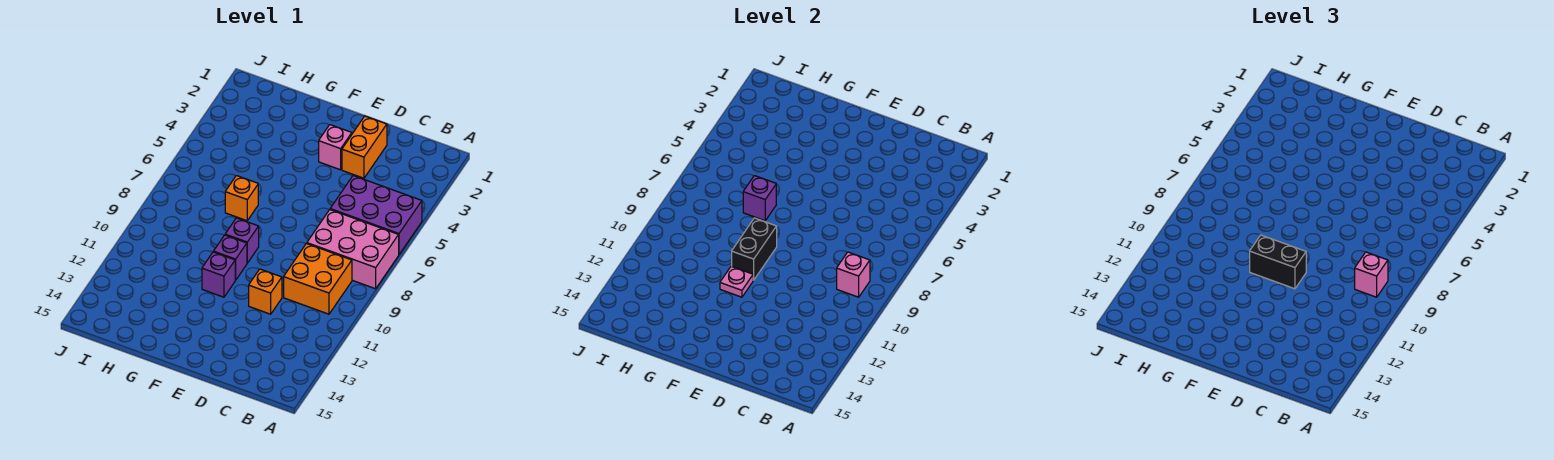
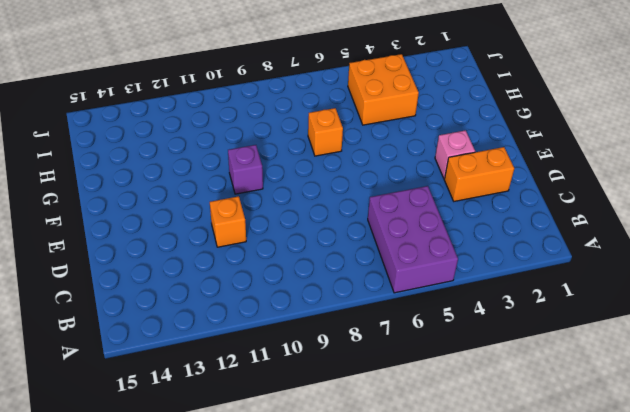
orange 2x2 brick [348,54,419,125] -> orange 2x2 brick moved to [284,244,352,314]
none -> pink 2x3 brick [307,210,399,289]
none -> purple 1x1 brick [225,218,259,263]
none -> purple 1x1 brick [202,252,235,297]

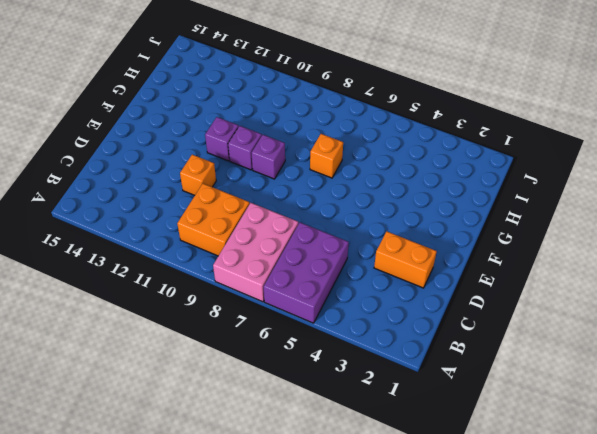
none -> pink 1x1 brick [319,125,352,170]
none -> pink 1x1 brick [837,252,870,297]
none -> black 1x2 brick [732,218,777,280]

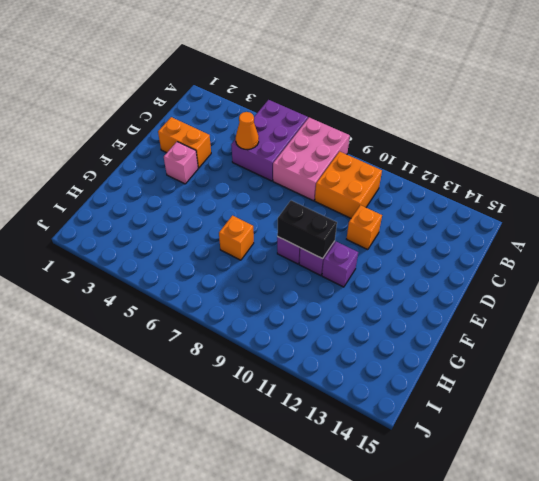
orange 1x1 cone [236,112,259,150] -> none
none -> pink 1x1 brick [837,252,870,297]
none -> pink 1x1 plate [720,266,753,297]
none -> purple 1x1 brick [743,176,776,221]

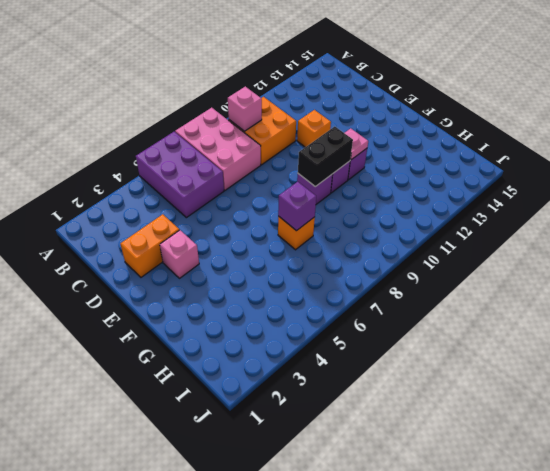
none -> pink 1x1 brick [1355,252,1388,297]
none -> black 1x2 brick [1250,235,1306,289]

